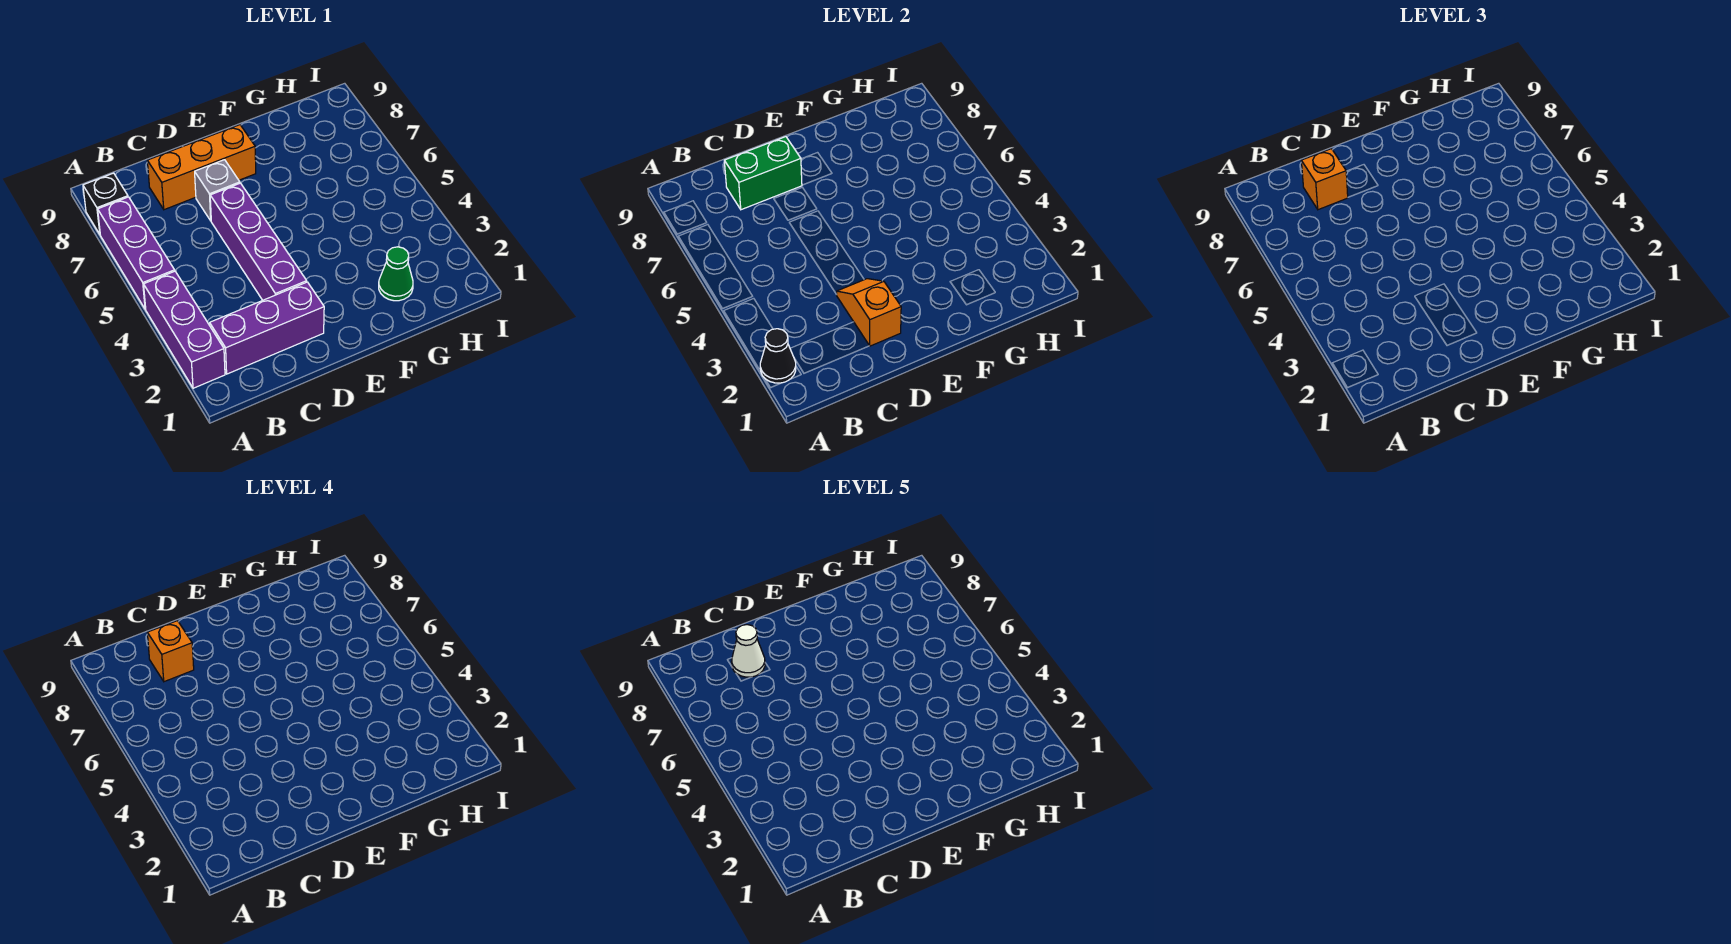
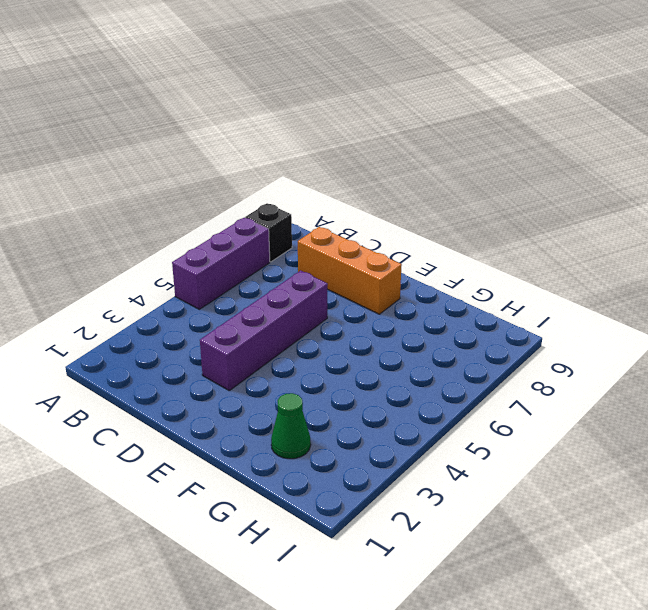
none -> purple 1x3 brick [144,271,225,388]
none -> purple 1x3 brick [210,282,324,374]
none -> grey 1x1 brick [195,160,240,221]

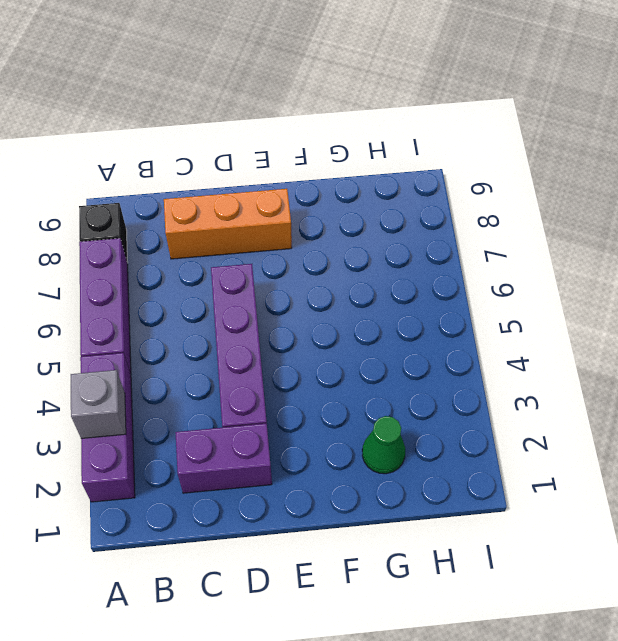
grey 1x1 brick [71,370,126,438] -> grey 1x1 brick moved to [195,160,240,221]
purple 1x2 brick [175,423,272,493] -> purple 1x3 brick [210,282,324,374]
none -> black 1x1 cone [760,329,796,383]
none -> green 1x2 brick [724,137,802,210]
none -> orange 1x2 slope [836,279,901,346]

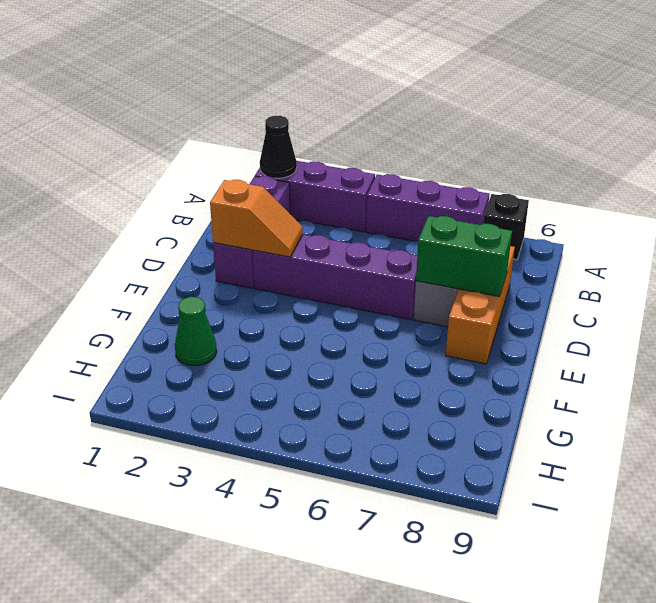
green 1x2 brick [416,216,512,297] -> green 1x2 brick turned to [724,137,802,210]
none -> orange 1x1 brick [1301,149,1348,210]
none -> orange 1x1 brick [147,621,194,682]
none -> white 1x1 cone [732,625,765,677]

